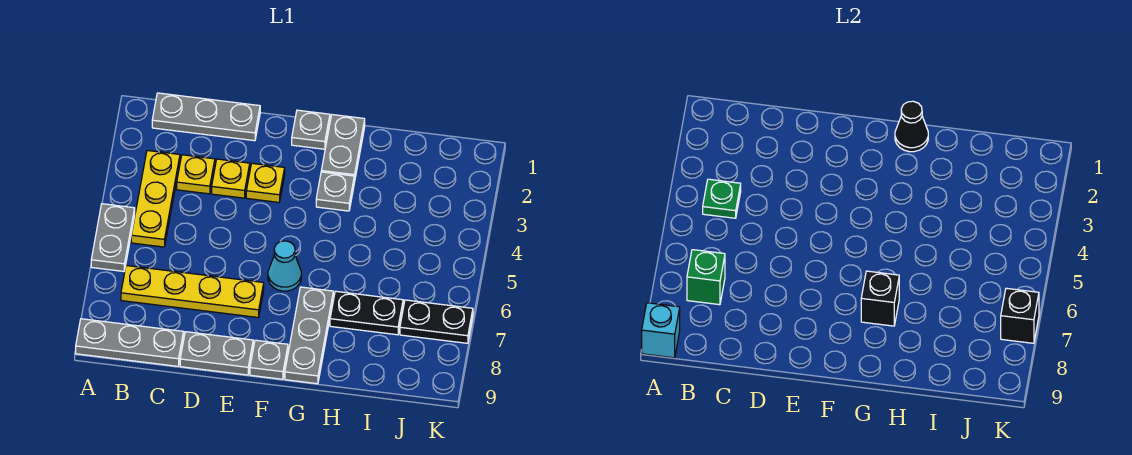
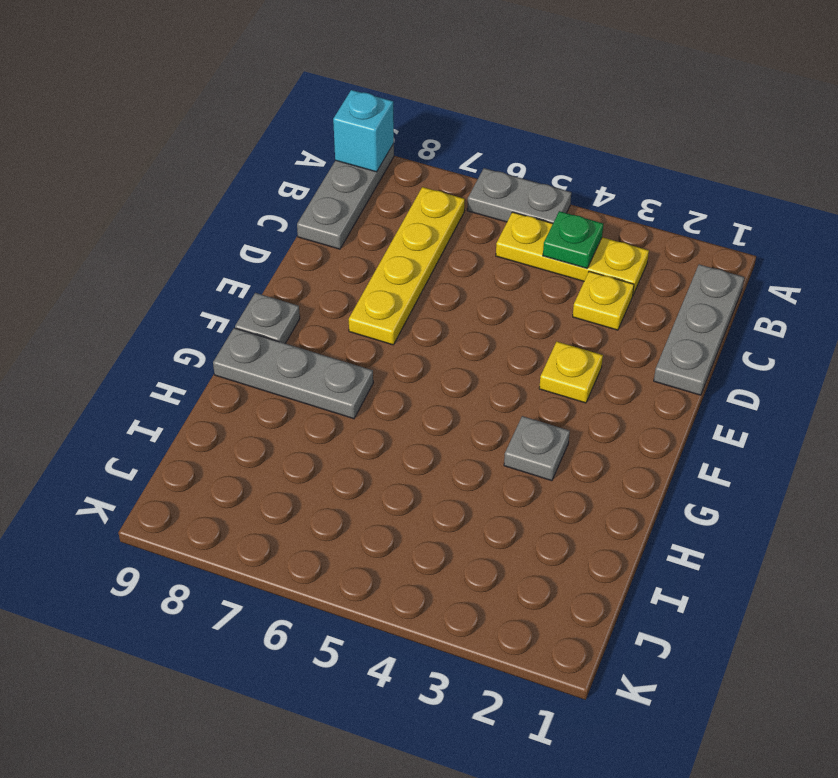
none -> yellow 1x1 plate [212,159,250,198]
none -> grey 1x2 plate [180,332,253,375]
none -> grey 1x1 plate [292,110,330,149]

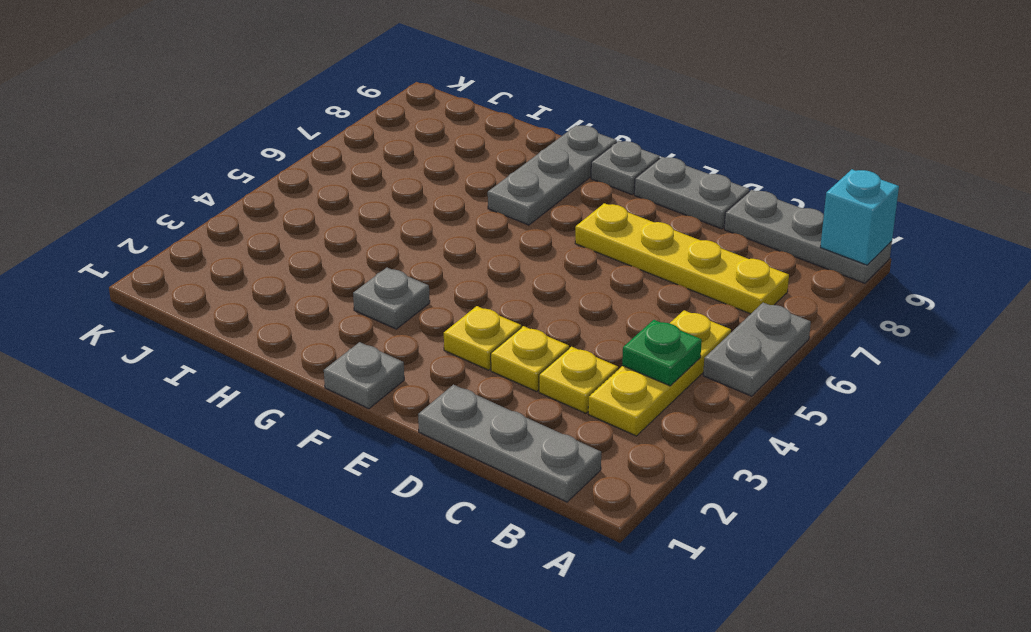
none -> cyan 1x1 cone [268,241,301,291]
none -> grey 1x2 plate [321,115,365,182]
none -> black 1x2 plate [330,291,403,335]

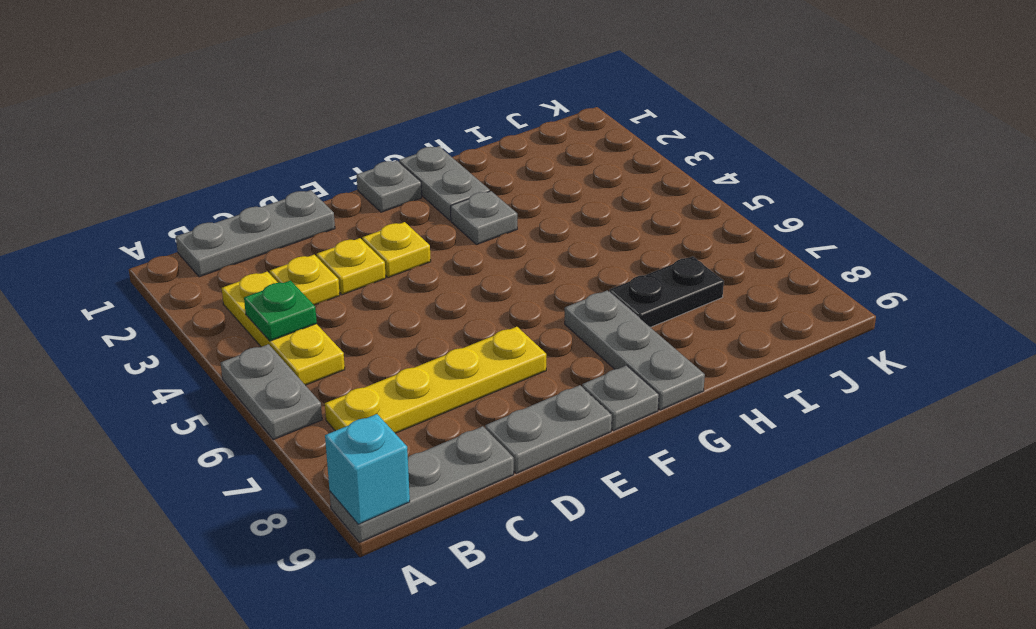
none -> cyan 1x1 cone [268,241,301,291]
none -> black 1x2 plate [400,300,473,343]
none -> green 1x1 brick [687,250,725,305]

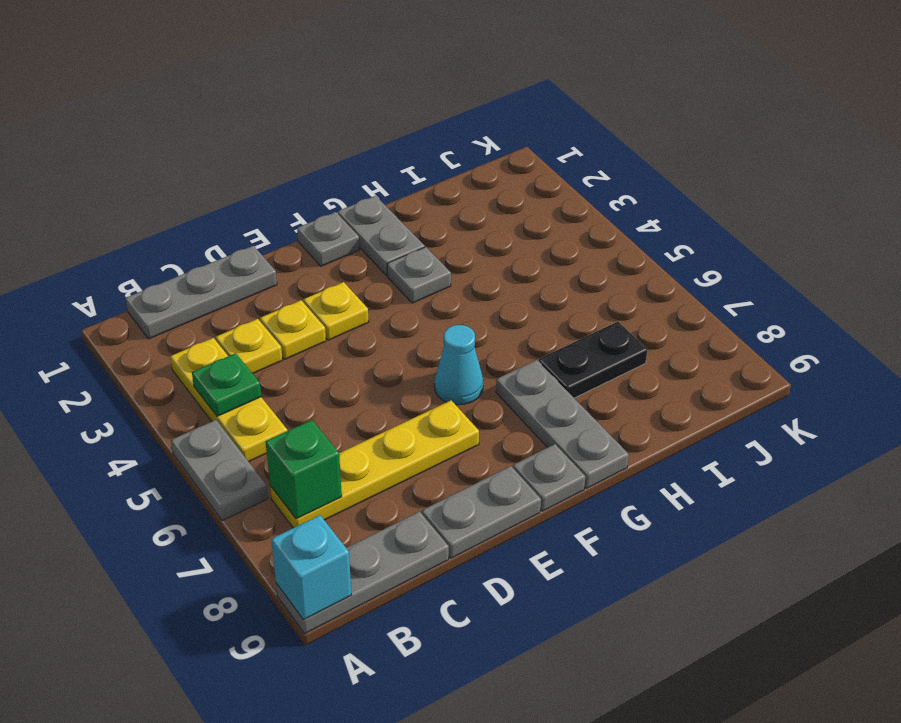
none -> black 1x2 plate [400,300,473,343]
none -> black 1x1 cone [895,101,928,152]
none -> black 1x1 brick [861,271,899,326]

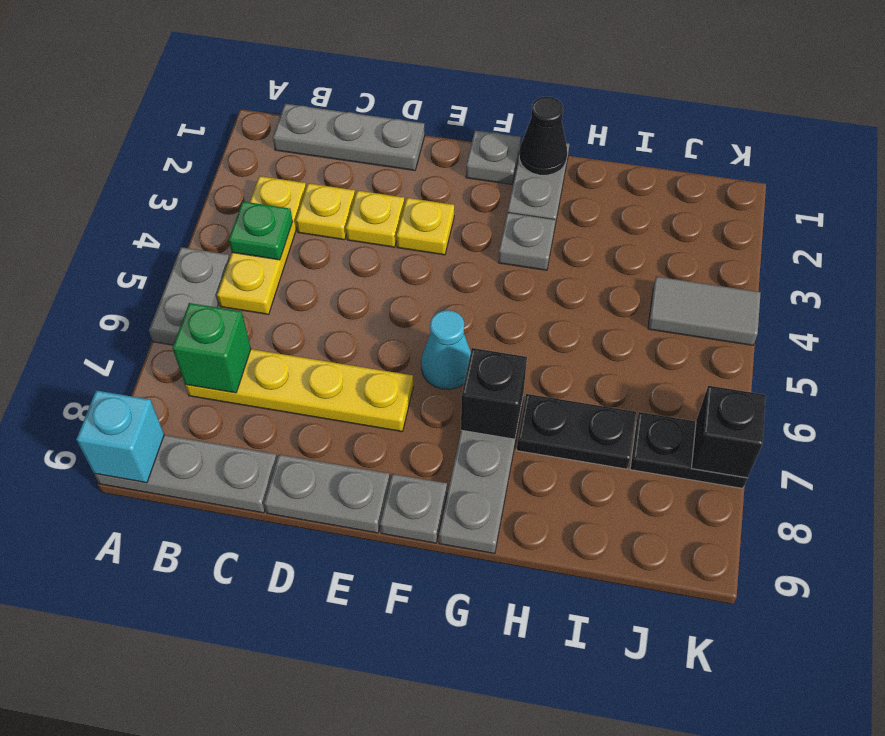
grey 1x2 tile [648,277,761,345] -> none

